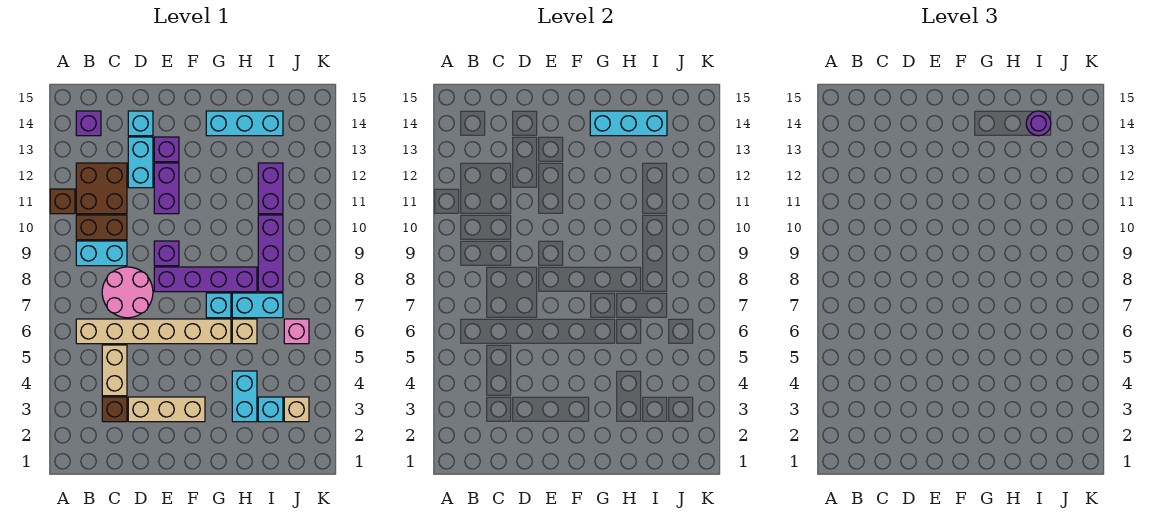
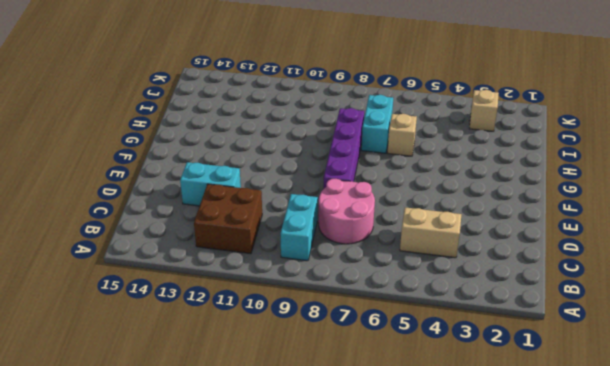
none -> brown 1x1 brick [50,189,75,214]
none -> tan 1x6 brick [76,319,231,344]
none -> brown 1x2 brick [76,215,127,240]

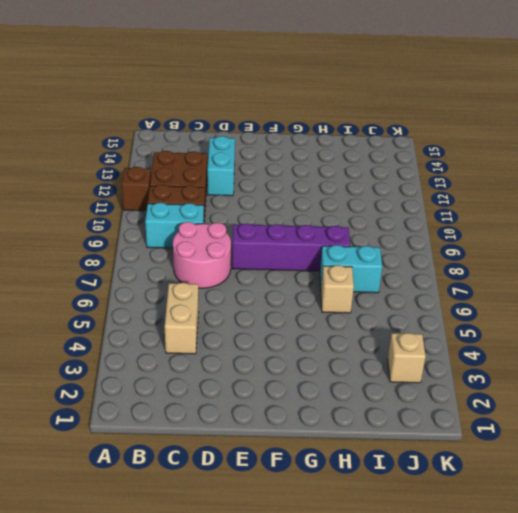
none -> tan 1x6 brick [76,319,231,344]
none -> purple 1x1 brick [76,111,101,136]
none -> brown 1x1 brick [102,397,127,422]

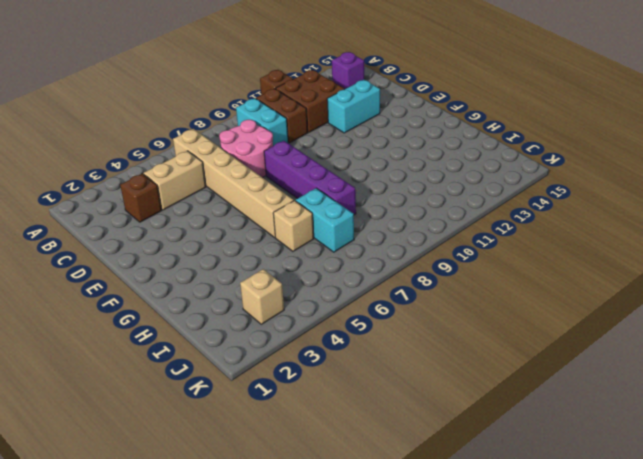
none -> tan 1x3 brick [128,397,205,422]
none -> cyan 1x1 brick [128,111,153,136]
none -> purple 1x1 brick [154,241,179,266]

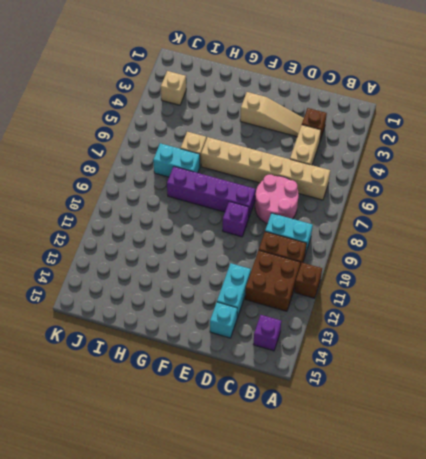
tan 1x3 slope [240,92,304,137] -> tan 1x3 brick [128,397,205,422]
none -> purple 1x2 brick [154,163,179,214]
none -> purple 1x1 brick [154,137,179,162]
none -> cyan 1x1 brick [206,293,231,318]

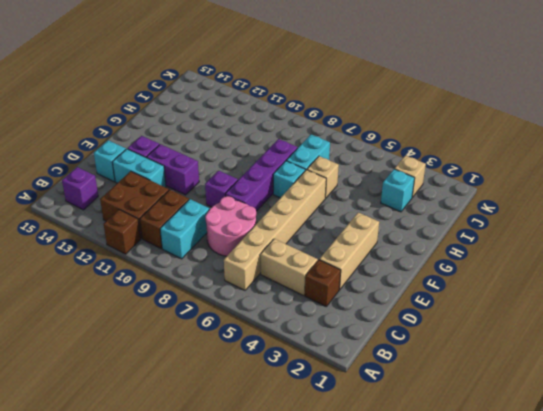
none -> cyan 1x3 brick [206,111,283,136]
none -> cyan 1x2 brick [232,371,257,422]
none -> purple 1x3 brick [258,215,283,292]

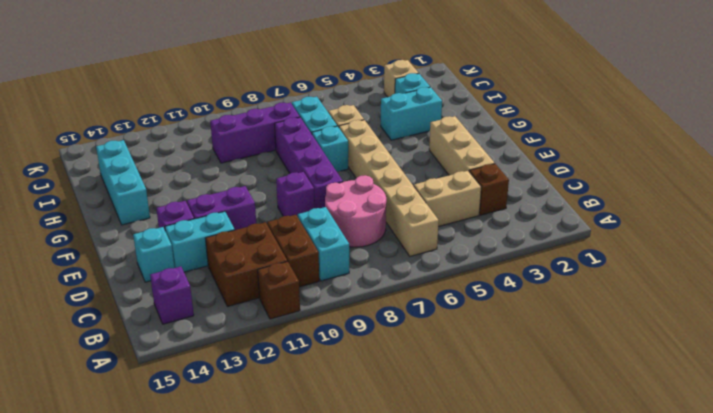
none -> purple 1x2 brick [258,163,283,214]
none -> pink 1x1 brick [284,319,309,344]
none -> cyan 1x3 brick [590,111,667,136]

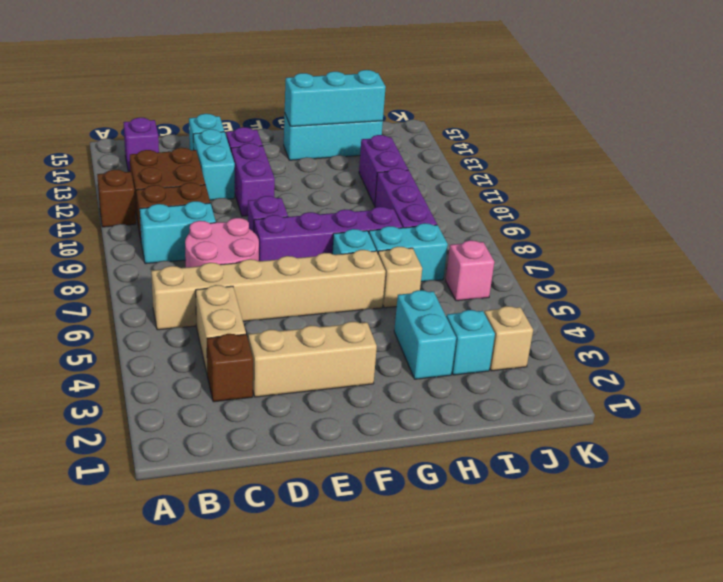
none -> purple 1x1 round brick [1026,111,1051,136]

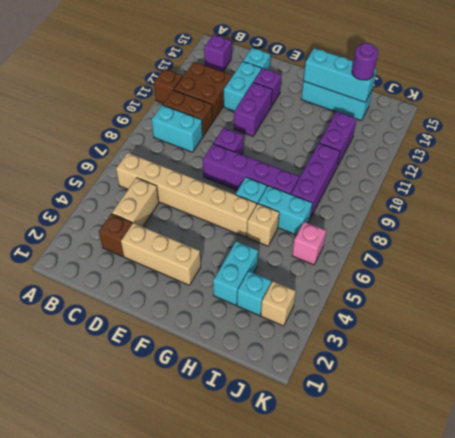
none -> pink 2x2 round brick [102,267,153,318]

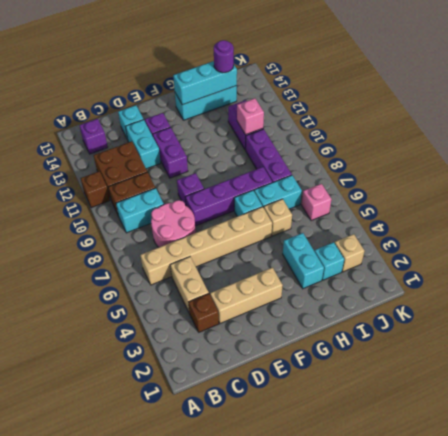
pink 1x1 brick [237,98,264,135] -> none

